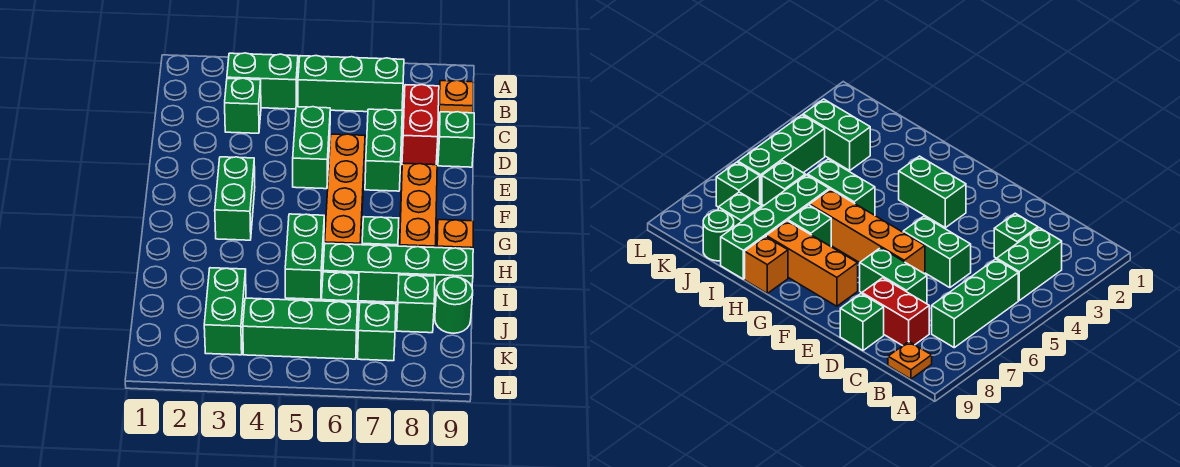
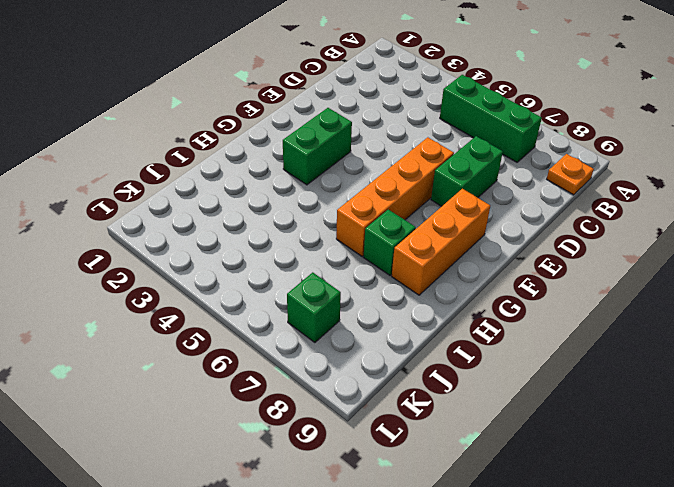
none -> green 1x2 brick [227,53,298,109]
none -> green 1x1 brick [225,78,261,133]
none -> red 1x2 brick [402,85,439,165]

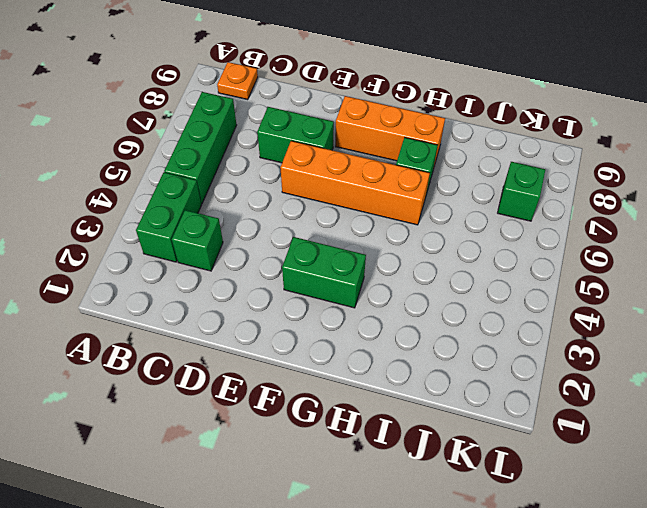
none -> red 1x2 brick [402,85,439,165]
none -> green 1x2 brick [293,107,330,189]
none -> green 1x1 brick [438,112,474,167]

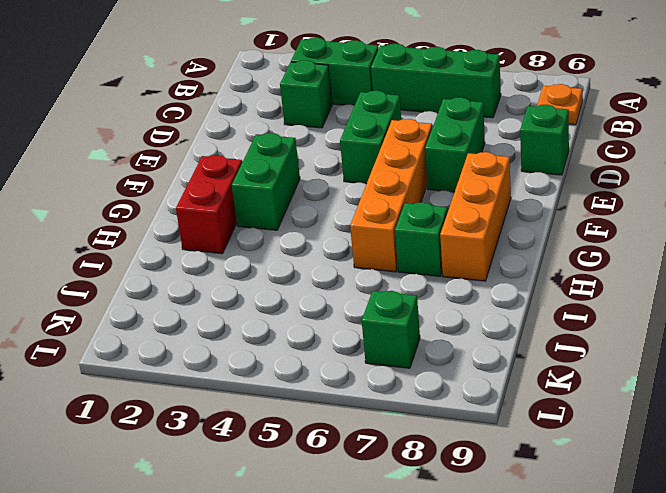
red 1x2 brick [176,155,242,254] -> red 1x2 brick moved to [402,85,439,165]
none -> green 1x2 brick [285,214,324,299]
none -> orange 1x1 brick [436,220,473,249]
none -> green 1x4 brick [323,244,473,304]

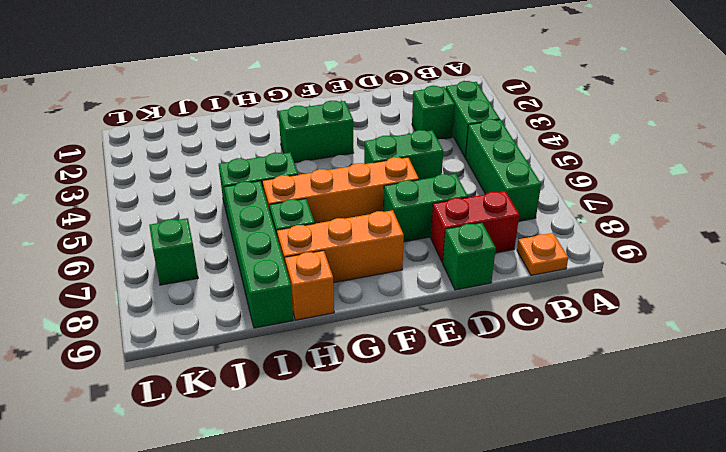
none -> green 1x2 brick [204,268,246,355]
none -> green 1x1 brick [321,272,359,320]
none -> green 1x1 brick [397,275,435,333]

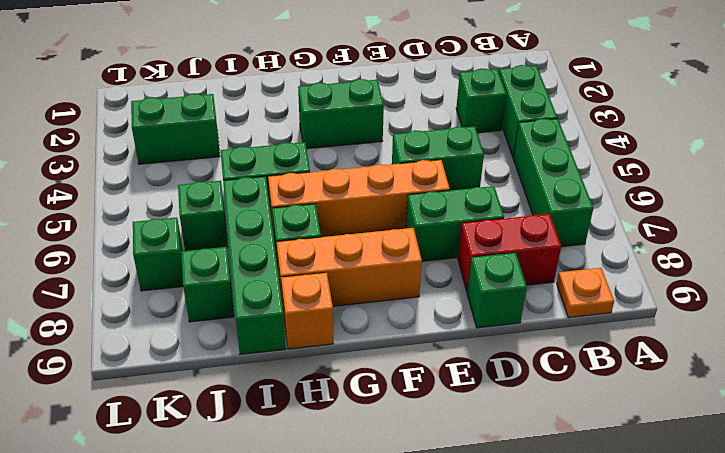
none -> green 1x1 round brick [435,277,473,333]
none -> green 1x3 brick [243,298,358,359]

